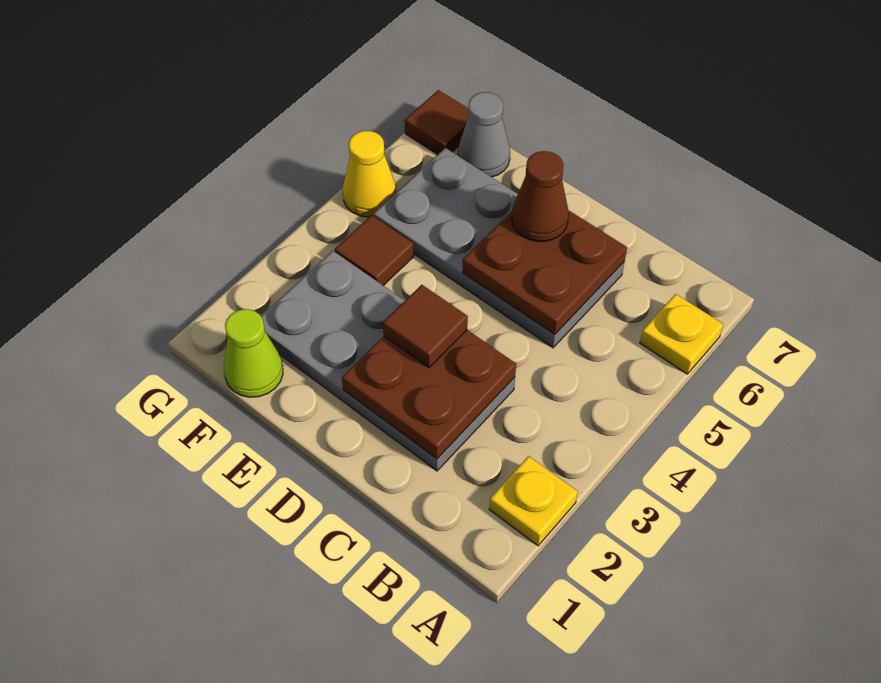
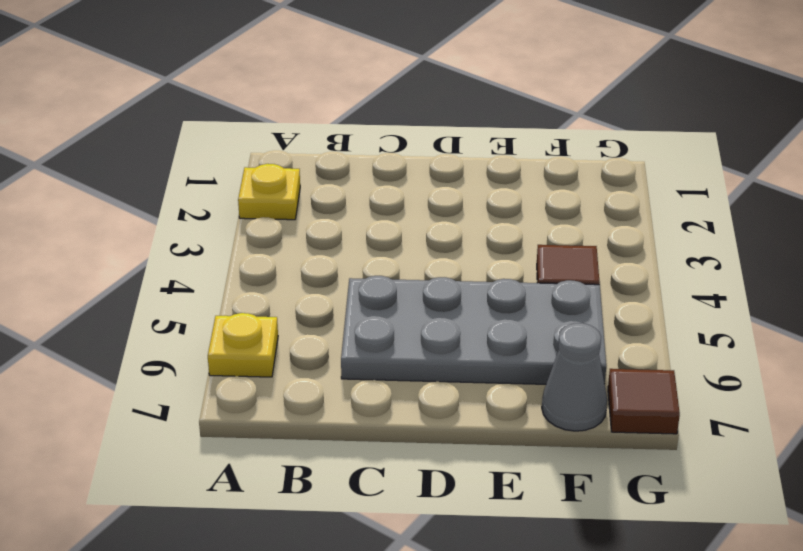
none -> grey 2x4 plate [261,251,515,471]
none -> lime 1x1 cone [224,309,283,397]
none -> yellow 1x1 cone [343,131,396,217]

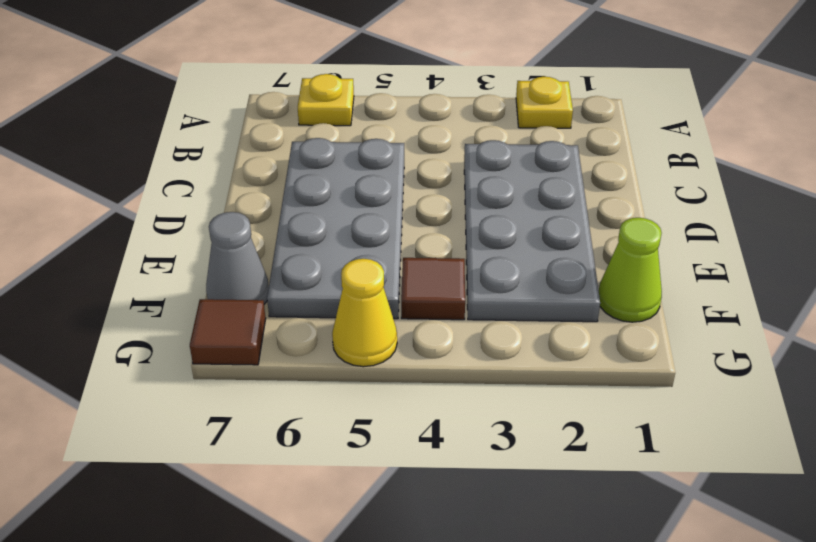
none -> brown 2x2 plate [342,330,516,459]
none -> brown 2x2 plate [463,210,627,335]
none -> brown 1x1 tile [383,285,468,368]

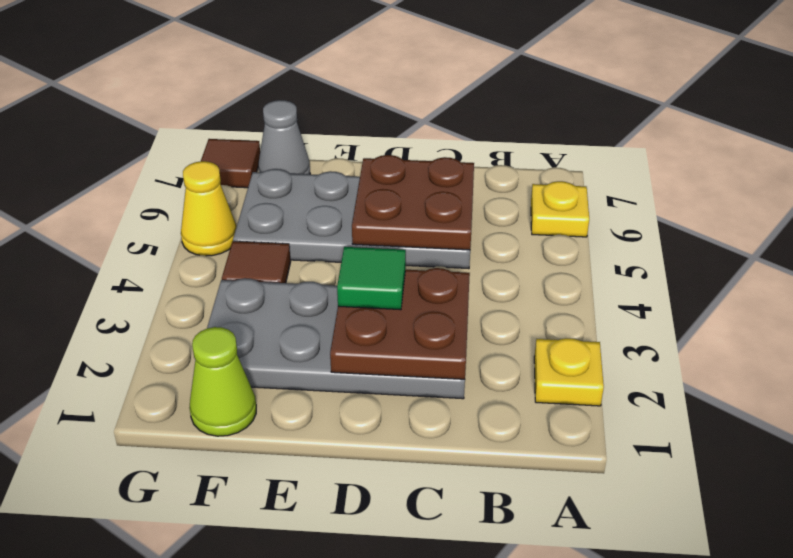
green 1x1 tile [337,247,406,310] -> brown 1x1 tile [383,285,468,368]
none -> brown 1x1 cone [512,151,569,242]

